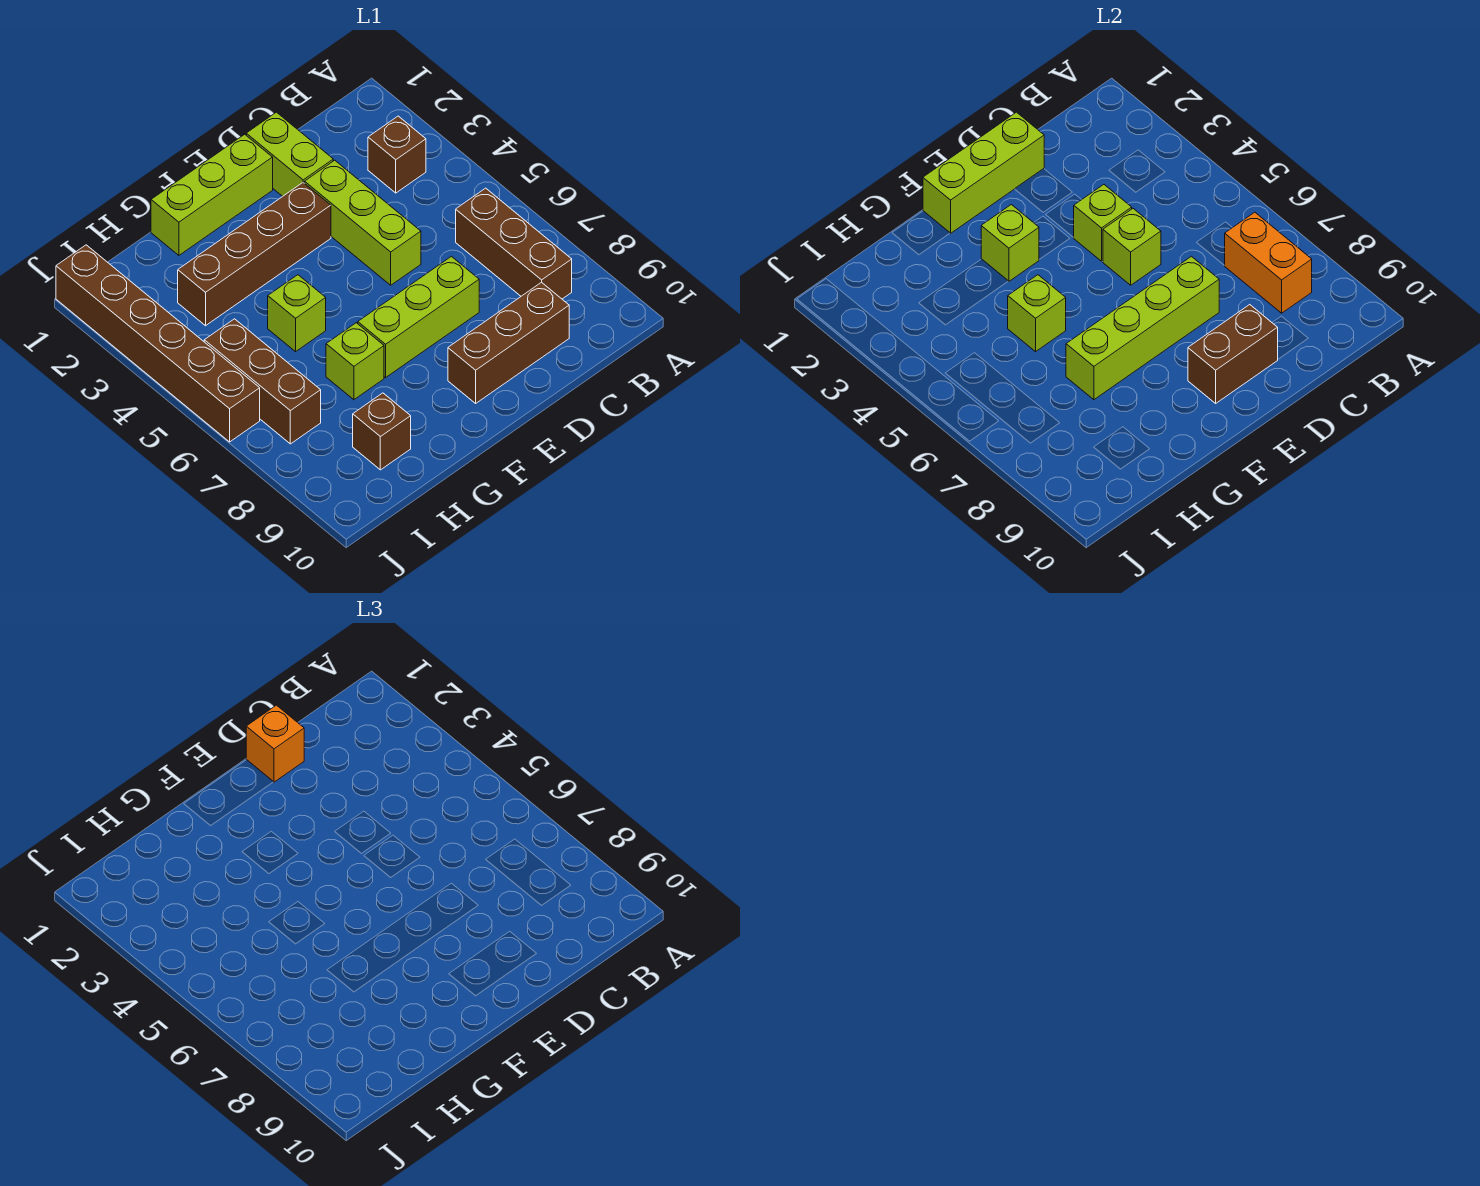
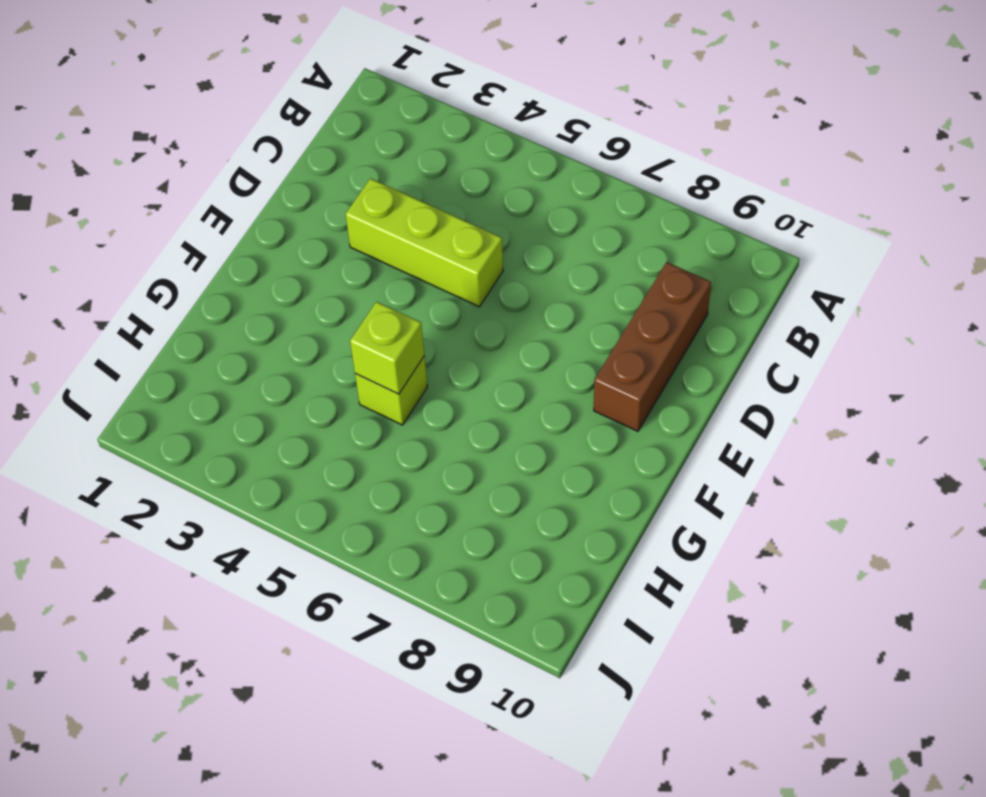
none -> brown 1x1 brick [368,116,426,193]
none -> brown 1x3 brick [456,188,572,299]
none -> lime 1x2 brick [246,112,333,196]

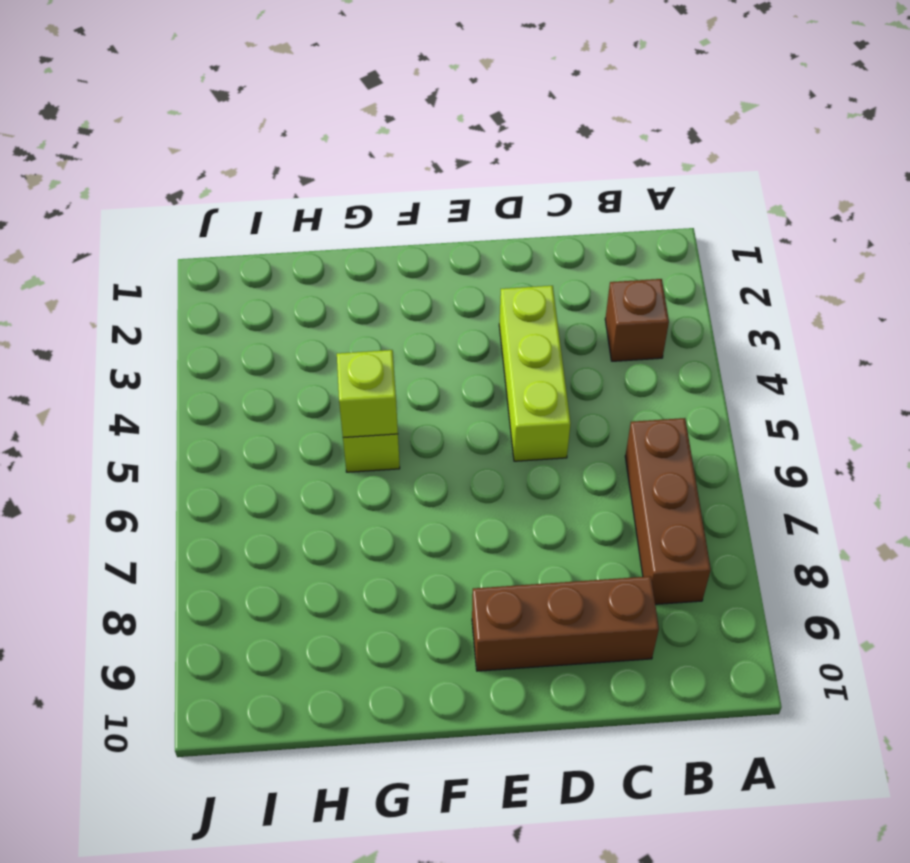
none -> lime 1x2 brick [246,112,333,196]
none -> lime 1x3 brick [358,256,479,377]
none -> lime 1x3 brick [151,134,273,255]

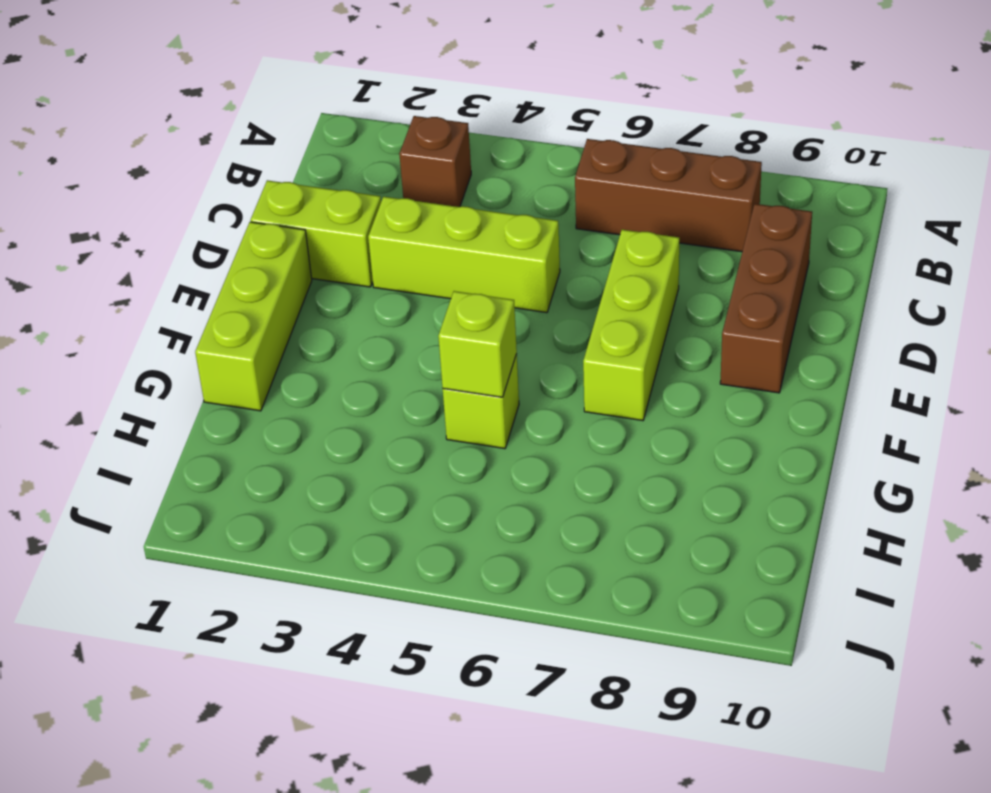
none -> brown 1x4 brick [178,183,331,326]
none -> lime 1x1 brick [326,323,384,400]
none -> brown 1x1 brick [353,393,411,470]

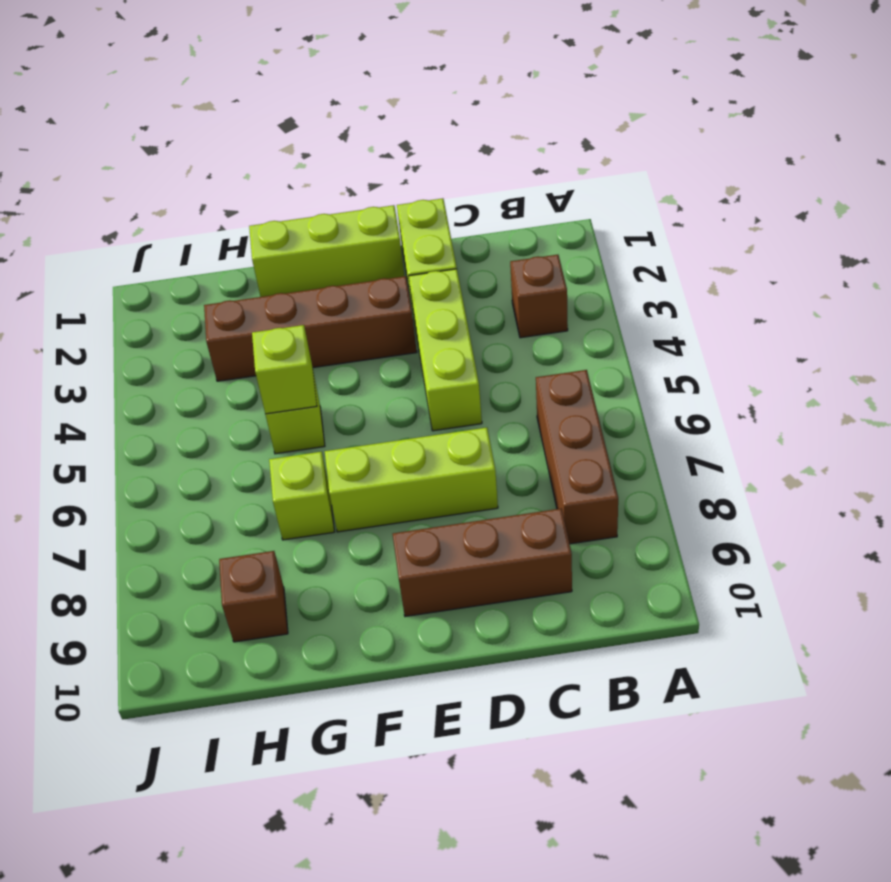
none -> brown 1x3 brick [204,319,321,444]
none -> brown 1x6 brick [56,245,260,442]
none -> orange 1x2 brick [1224,212,1312,313]

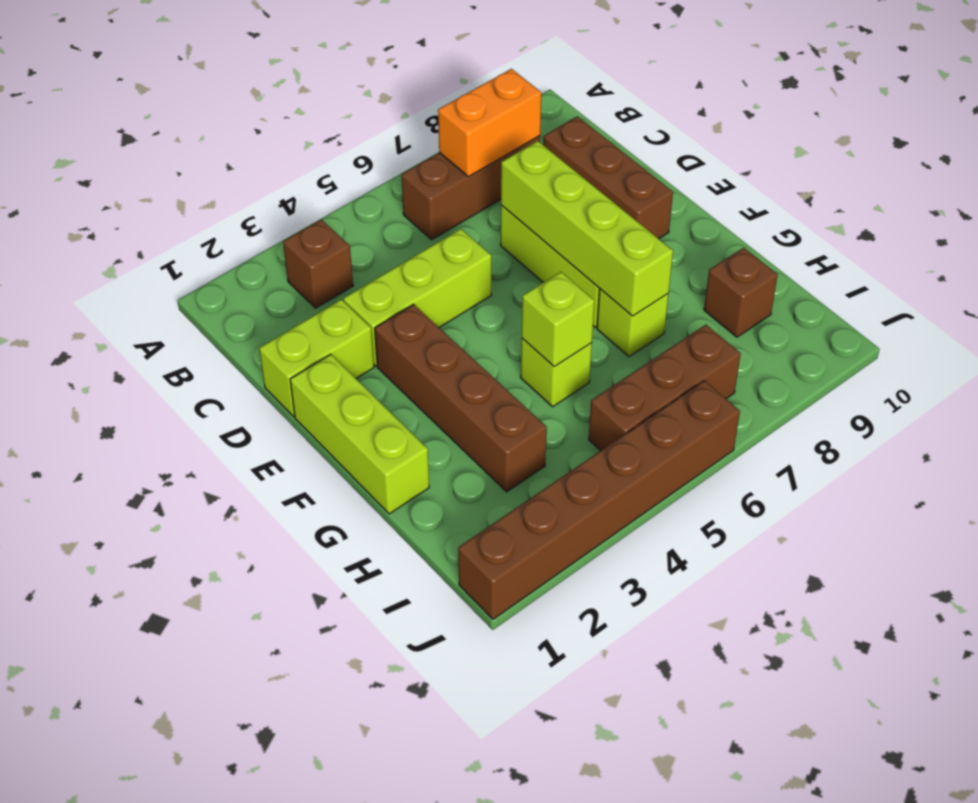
none -> lime 1x3 brick [923,112,1044,233]
none -> lime 1x1 brick [1073,185,1132,261]
none -> lime 1x1 brick [1103,209,1161,285]

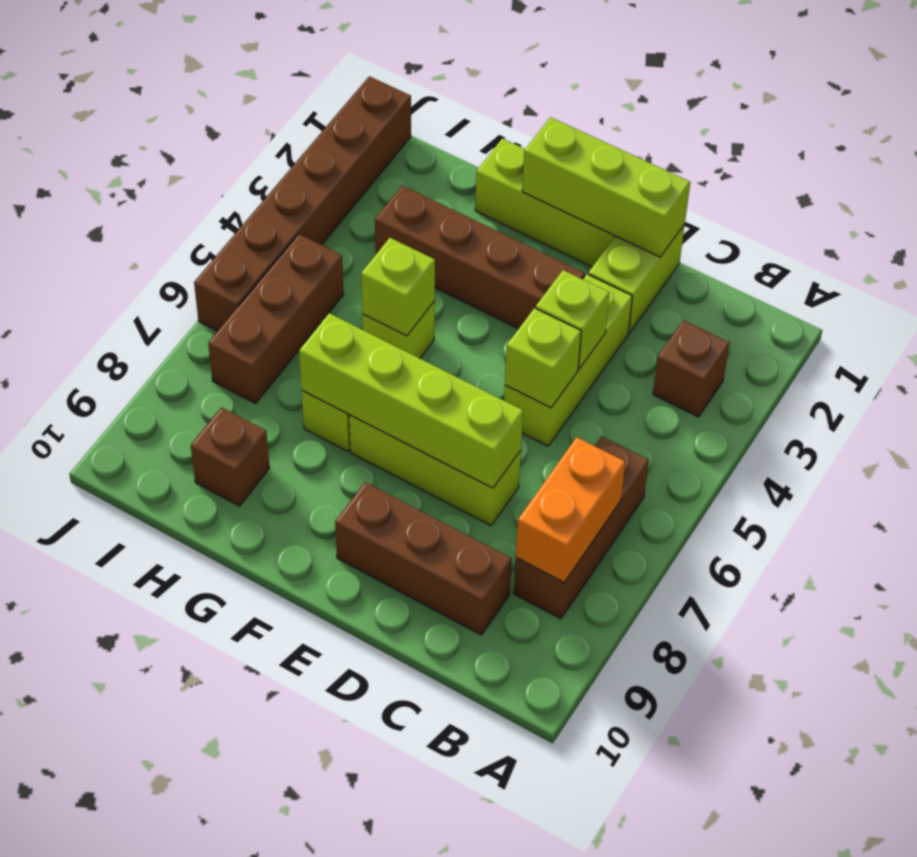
none -> brown 1x2 brick [1188,305,1278,403]
none -> lime 1x1 brick [981,205,1039,281]
none -> orange 1x1 brick [246,705,304,782]

